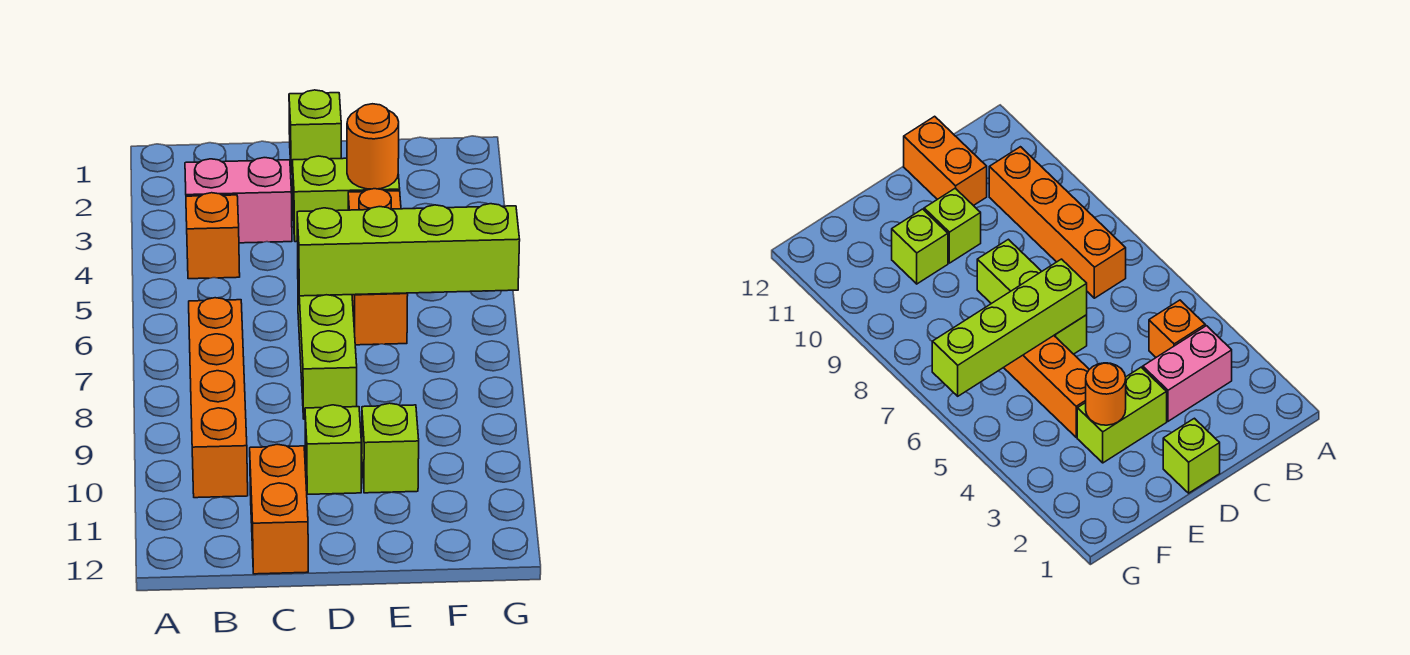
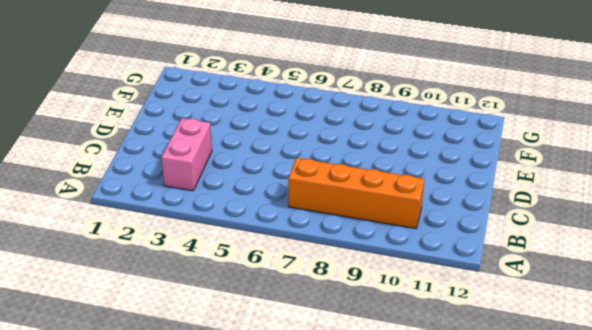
none -> orange 1x1 brick [186,193,240,279]
none -> orange 1x2 brick [250,444,308,574]
none -> lime 1x1 brick [289,90,341,174]

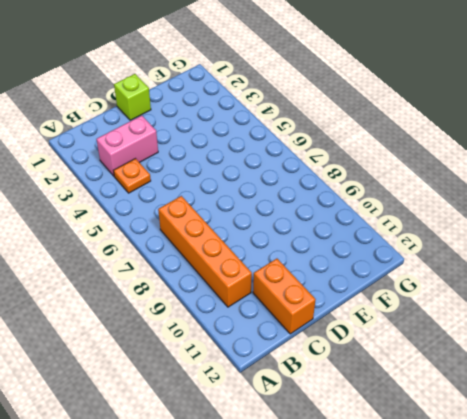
orange 1x1 plate [114,159,151,193] -> orange 1x1 brick [186,193,240,279]
none -> lime 1x2 brick [292,156,400,242]
none -> lime 1x3 brick [298,279,357,419]
none -> lime 1x1 brick [305,405,361,494]

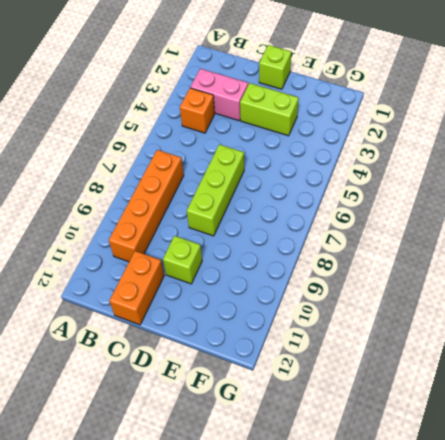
none -> orange 1x3 brick [348,189,408,345]
none -> lime 1x1 brick [362,403,419,493]
none -> lime 1x4 brick [297,204,520,296]

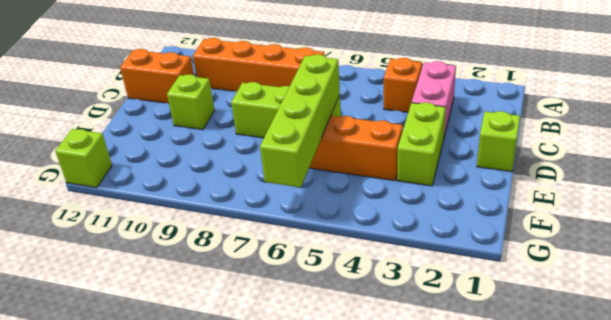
lime 1x1 brick [55,129,112,188] -> lime 1x1 brick moved to [362,403,419,493]
none -> orange 1x1 round brick [347,104,399,189]

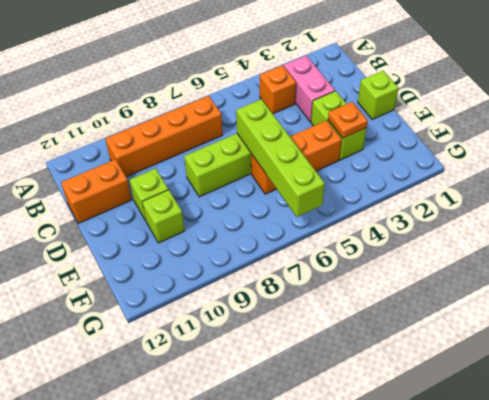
orange 1x1 plate [328,102,368,138] -> orange 1x1 round brick [347,104,399,189]

